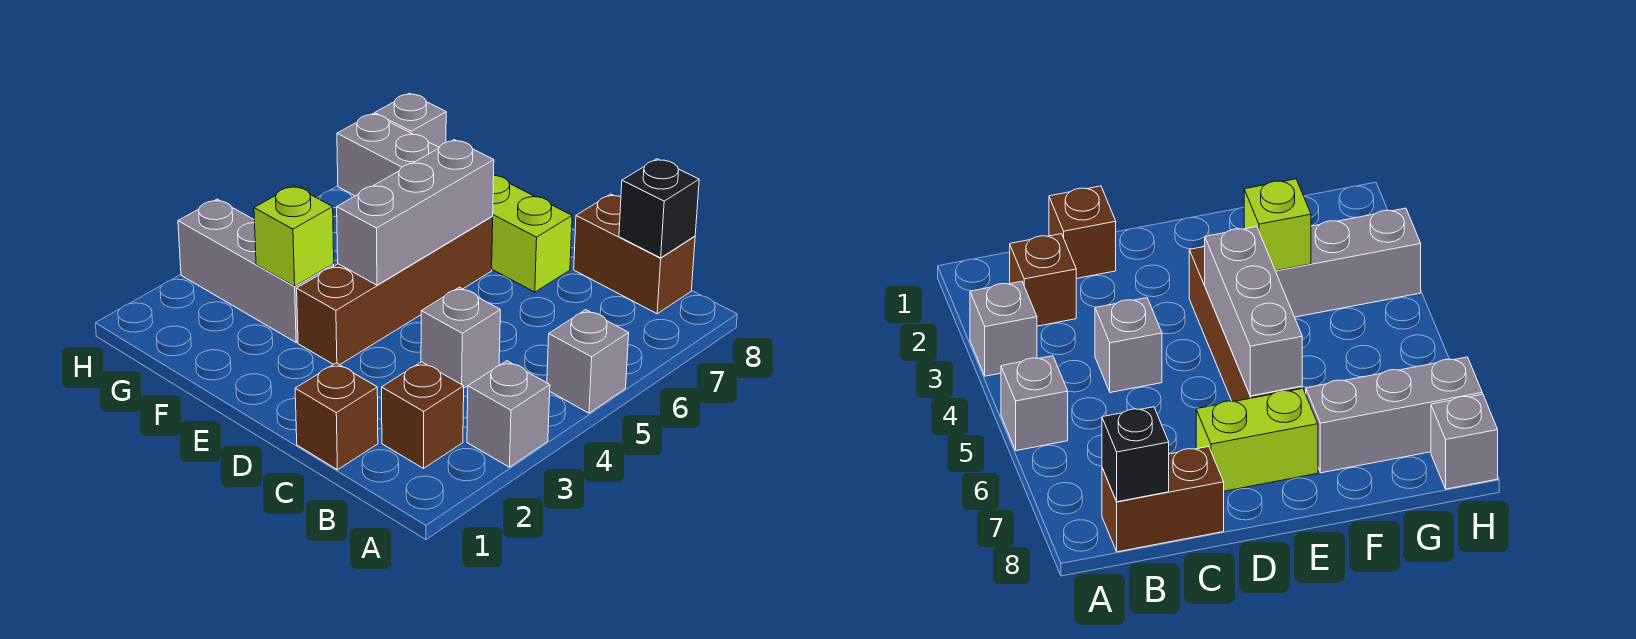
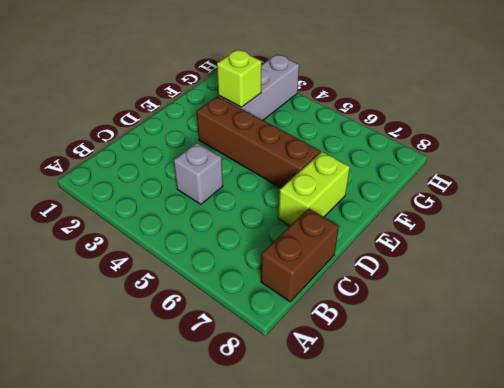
none -> grey 1x1 brick [467,361,550,467]
none -> grey 1x1 brick [547,310,629,413]
none -> brown 1x1 brick [382,362,464,468]

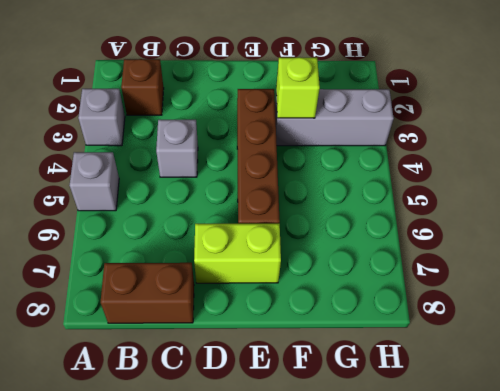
none -> brown 1x1 brick [295,363,378,470]
none -> grey 1x3 brick [337,114,439,196]
none -> grey 1x1 brick [375,93,446,147]

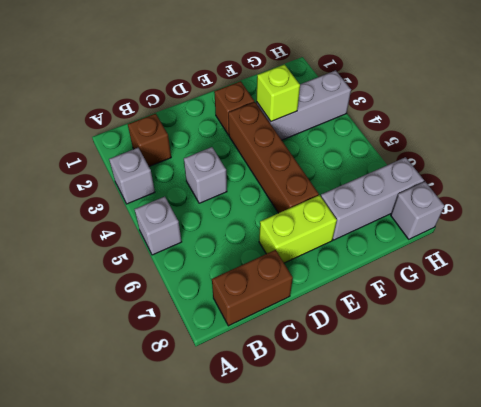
brown 1x1 brick [214,81,254,135] -> brown 1x1 brick moved to [295,363,378,470]
none -> black 1x1 brick [619,159,699,258]
none -> grey 1x3 brick [337,140,494,285]

